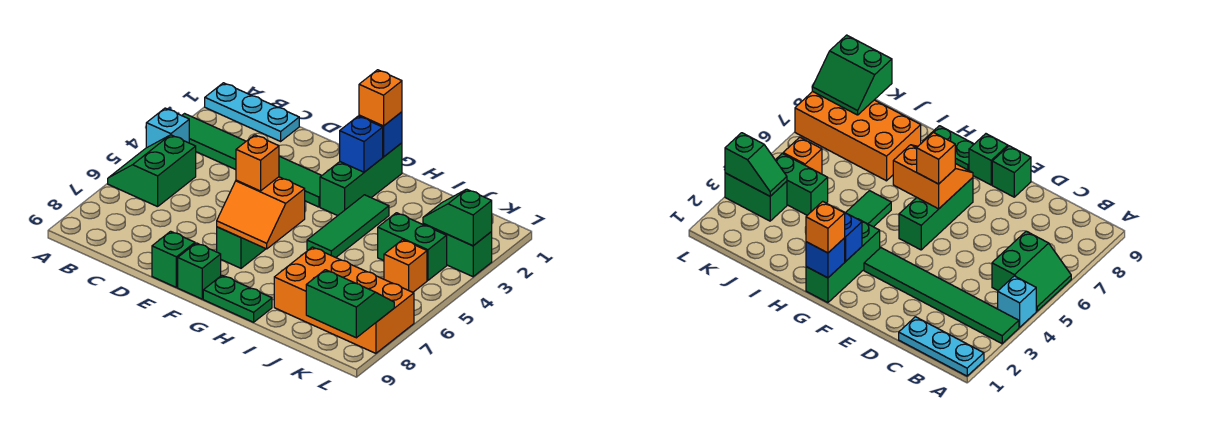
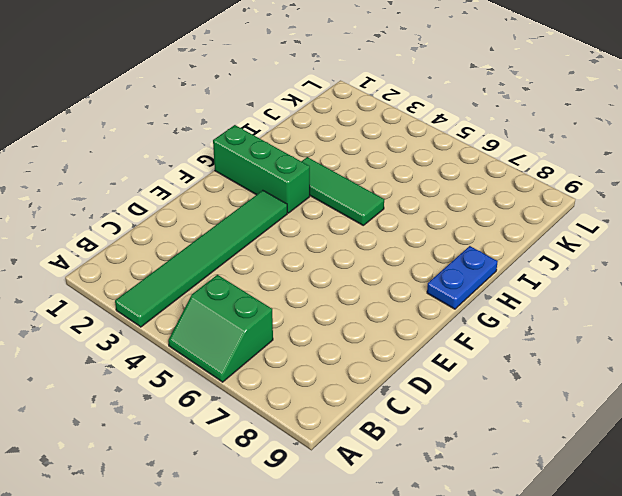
blue 1x2 plate [427,246,498,309] -> green 1x2 plate [203,275,272,322]
none -> cyan 1x3 plate [205,83,299,141]
none -> cyan 1x1 brick [146,108,189,148]
none -> green 1x1 brick [152,231,195,287]

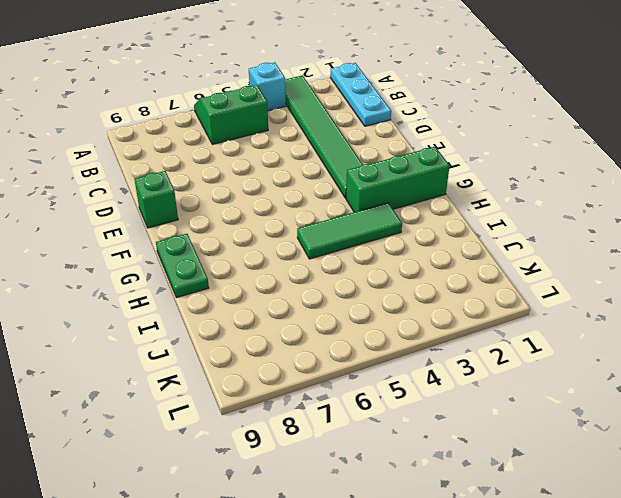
none -> green 1x3 brick [217,227,265,268]
none -> green 1x1 brick [178,243,221,299]
none -> orange 2x4 brick [274,247,414,353]

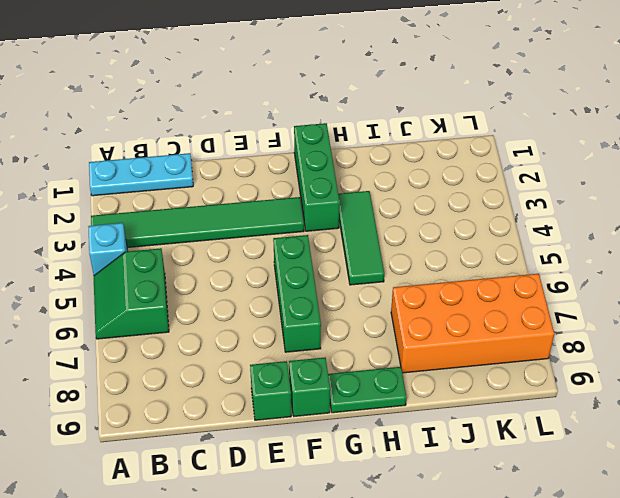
none -> green 1x2 brick [378,213,447,280]
none -> green 1x2 brick [423,224,492,277]
none -> orange 1x1 brick [384,240,427,292]

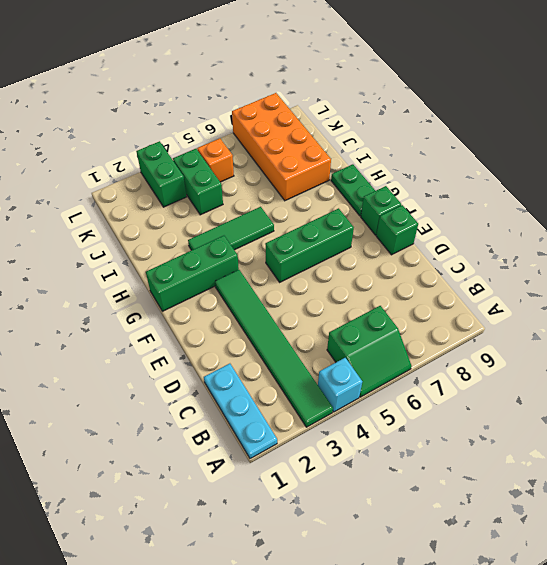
none -> orange 2x2 slope [217,177,305,249]
none -> blue 1x1 brick [359,112,402,157]
none -> blue 1x1 brick [340,116,383,172]

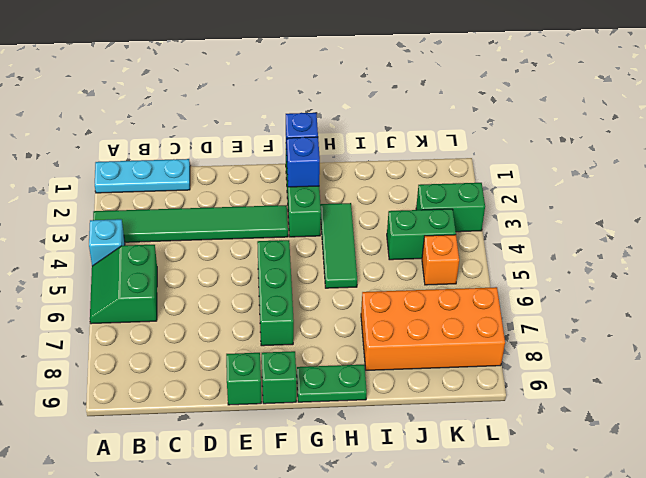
none -> orange 2x2 slope [217,177,305,249]
none -> green 1x2 slope [423,189,492,246]
none -> green 2x2 slope [306,270,394,338]

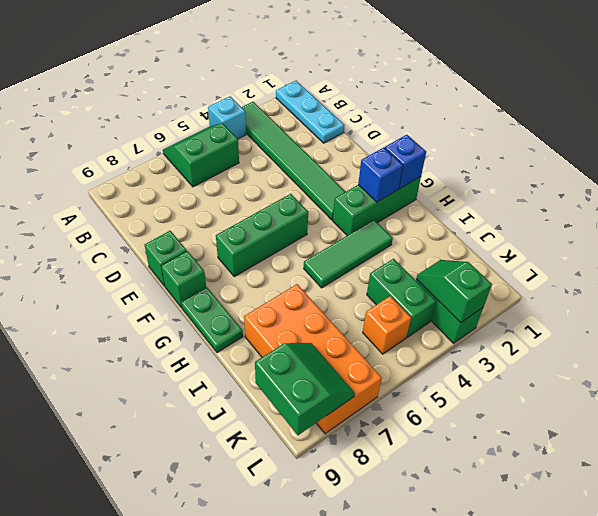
none -> orange 2x2 slope [217,177,305,249]
none -> orange 1x1 brick [236,135,279,191]
none -> orange 1x1 brick [359,70,402,126]

